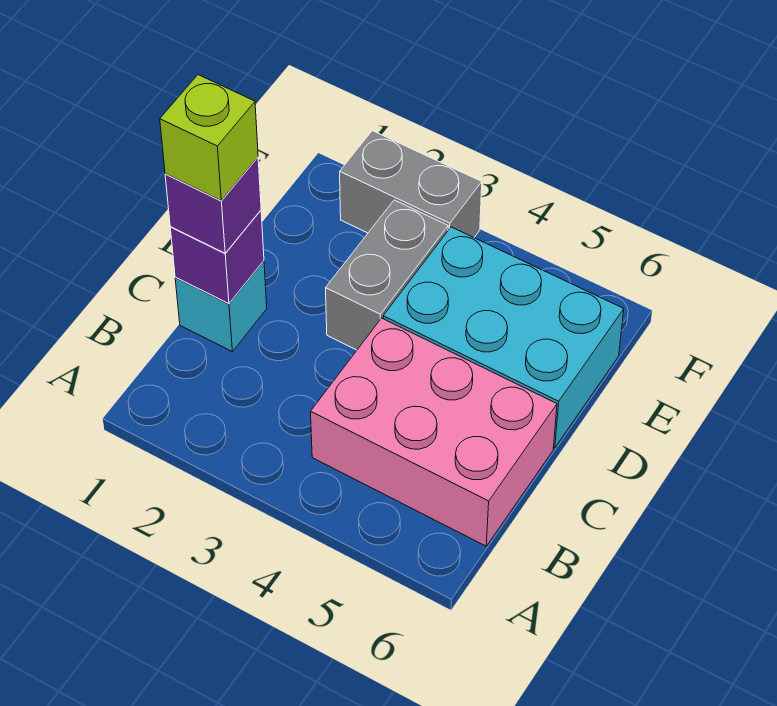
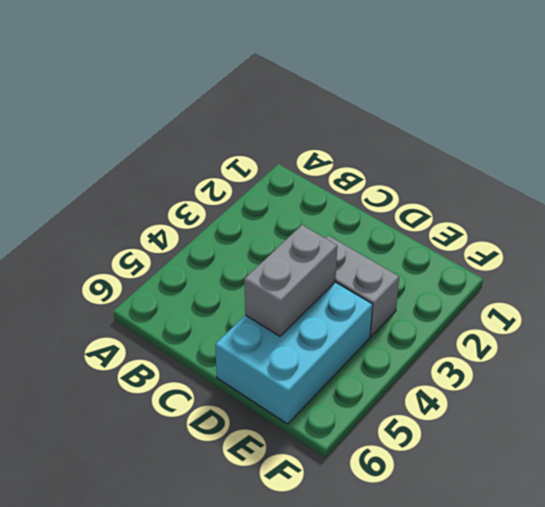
grey 1x2 brick [244,225,337,336] -> grey 1x2 brick moved to [340,131,482,237]
none -> pink 2x3 brick [311,318,557,546]
none -> cyan 1x1 brick [175,261,267,352]

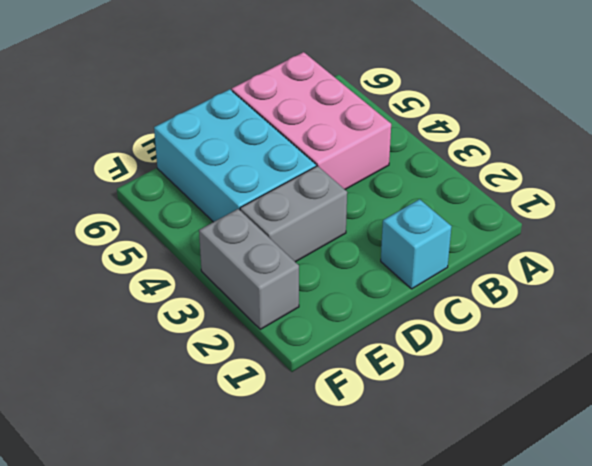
none -> purple 1x1 brick [170,210,264,304]
none -> purple 1x1 brick [165,157,261,253]

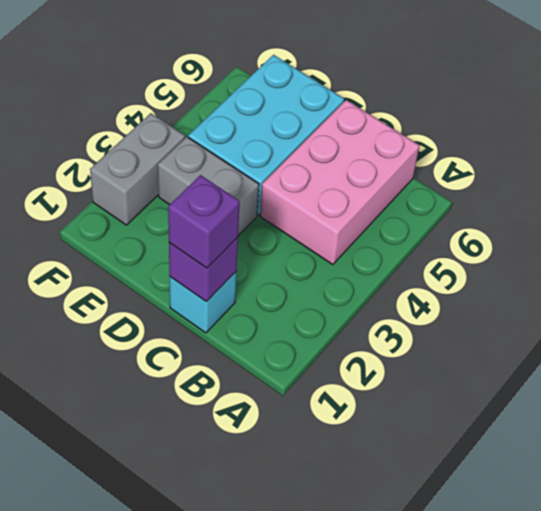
none -> lime 1x1 brick [160,75,258,200]

